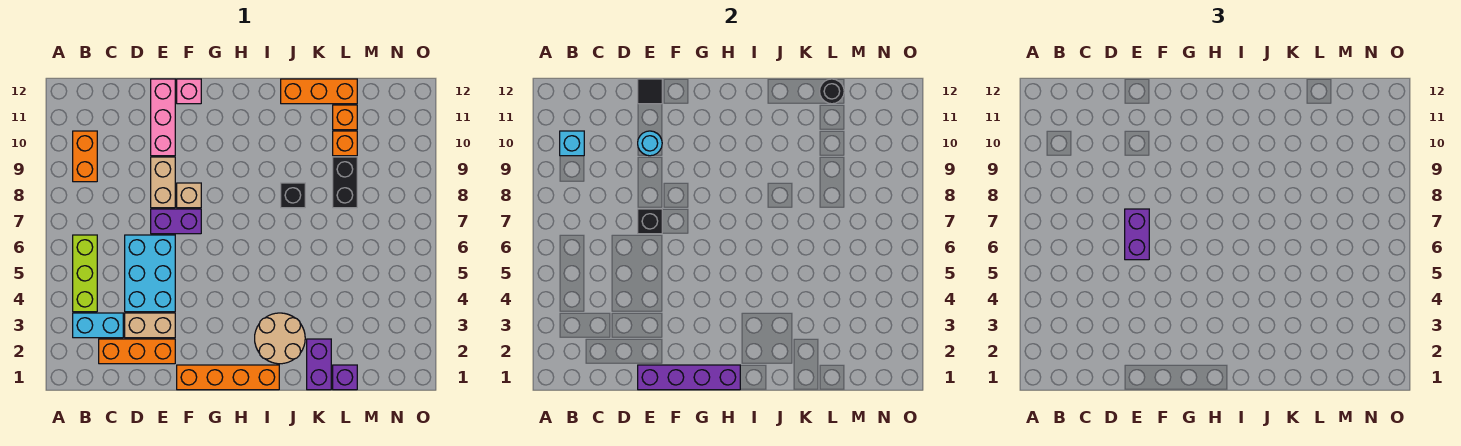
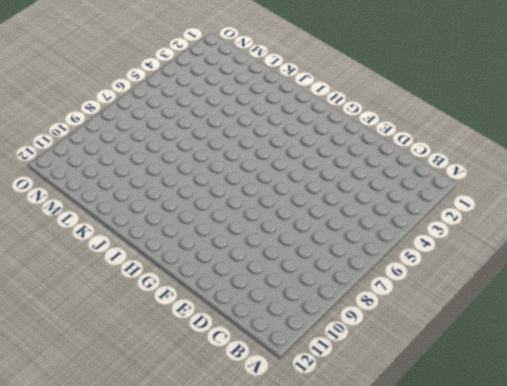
none -> cyan 1x2 brick [73,313,123,338]
none -> lime 1x3 brick [73,235,97,312]
none -> orange 1x2 brick [73,131,97,182]

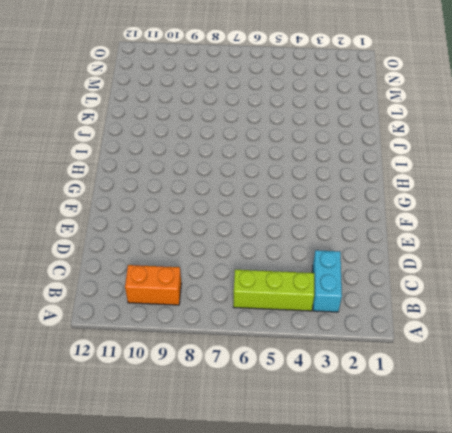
none -> orange 1x3 brick [99,339,175,364]
none -> tan 1x2 brick [125,313,175,338]
none -> cyan 2x3 brick [125,235,175,312]

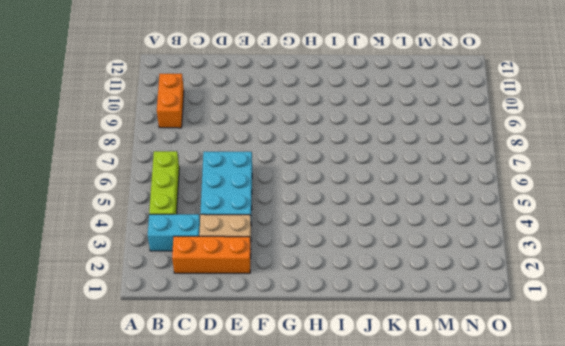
none -> purple 1x2 brick [151,209,201,234]
none -> tan 1x2 brick [151,157,175,208]
none -> pink 1x3 brick [151,79,175,156]

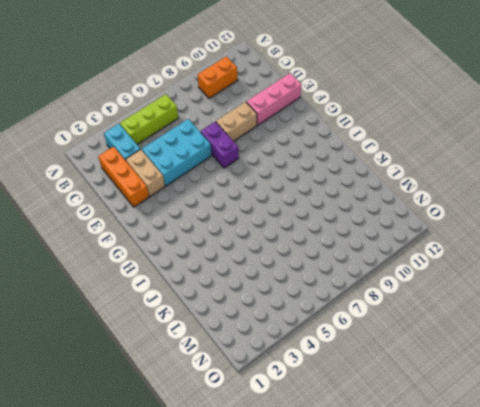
none -> orange 1x4 brick [177,365,279,390]
none -> tan 1x1 brick [177,183,201,208]
none -> pink 1x1 brick [177,79,201,104]

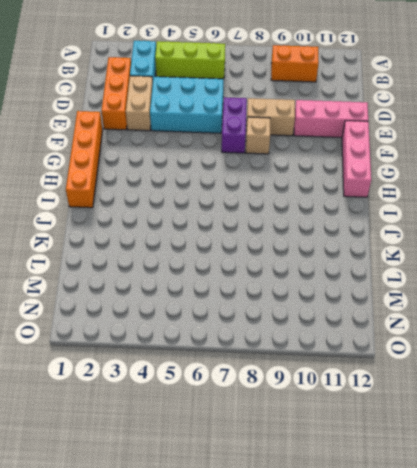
pink 1x3 brick [342,121,371,197] -> pink 1x1 brick [177,79,201,104]
none -> tan 2x2 round brick [255,313,305,364]
none -> black 1x1 brick [281,183,305,208]
none -> orange 1x3 brick [281,79,357,104]

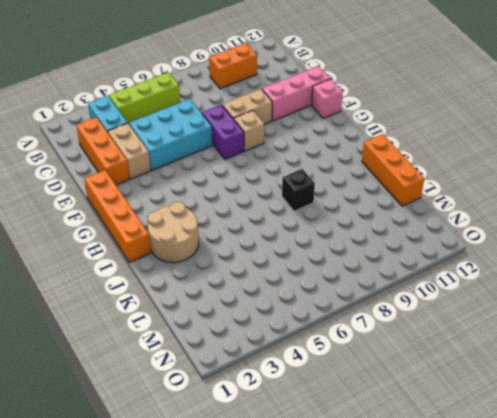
none -> purple 1x2 brick [307,339,331,390]
none -> purple 1x1 brick [333,365,357,390]
none -> black 1x2 brick [333,157,357,208]

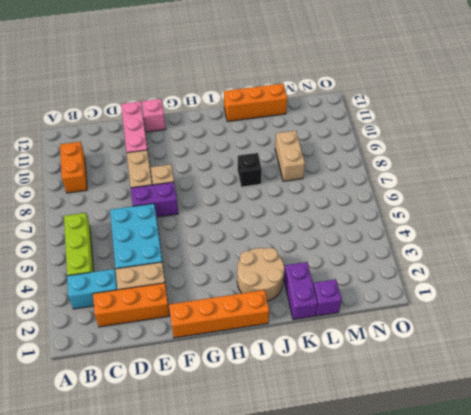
tan 1x2 brick [275,131,305,181] -> black 1x2 brick [333,157,357,208]
none -> orange 1x1 brick [333,131,357,156]
none -> orange 1x1 brick [333,105,357,130]
none -> cyan 1x1 brick [560,131,584,156]

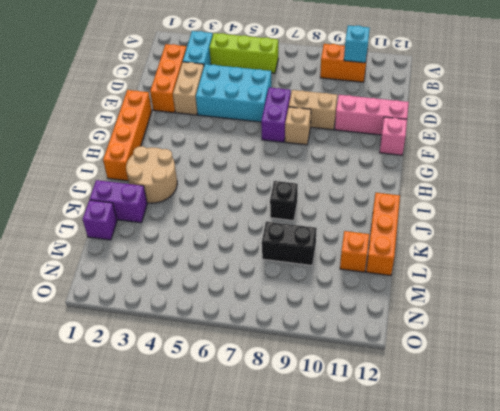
none -> orange 1x1 brick [333,131,357,156]
none -> purple 1x4 brick [638,365,740,390]
none -> black 1x1 brick [638,209,662,234]

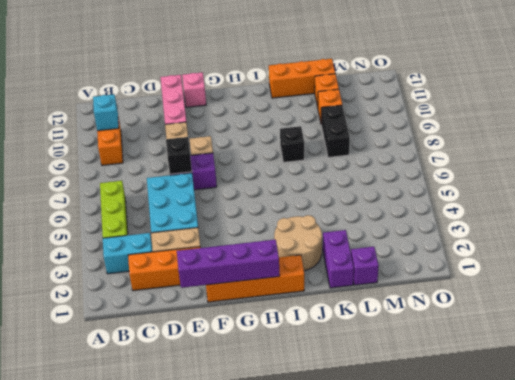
none -> cyan 1x1 round brick [638,131,662,156]
none -> black 1x1 tile [638,79,662,104]
none -> black 1x1 round brick [820,79,844,104]

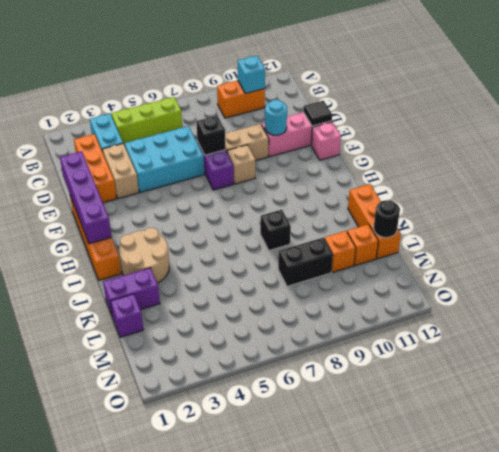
none -> purple 1x2 brick [1125,209,1149,260]

